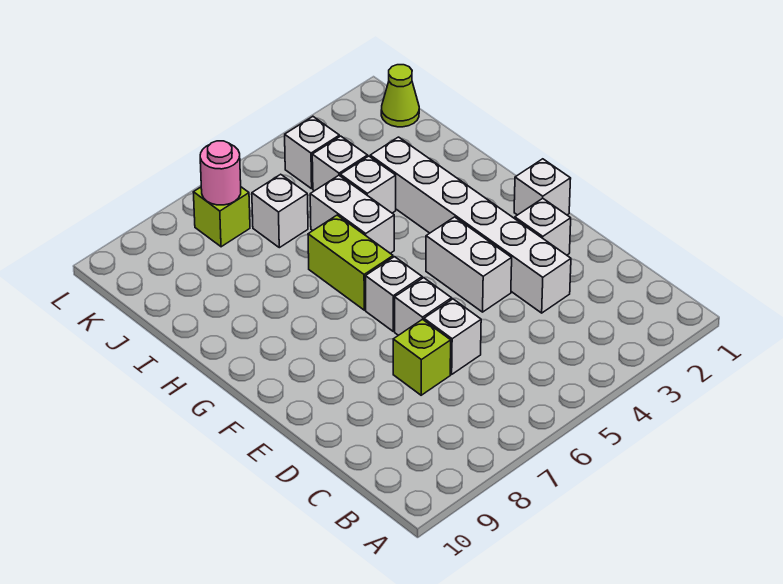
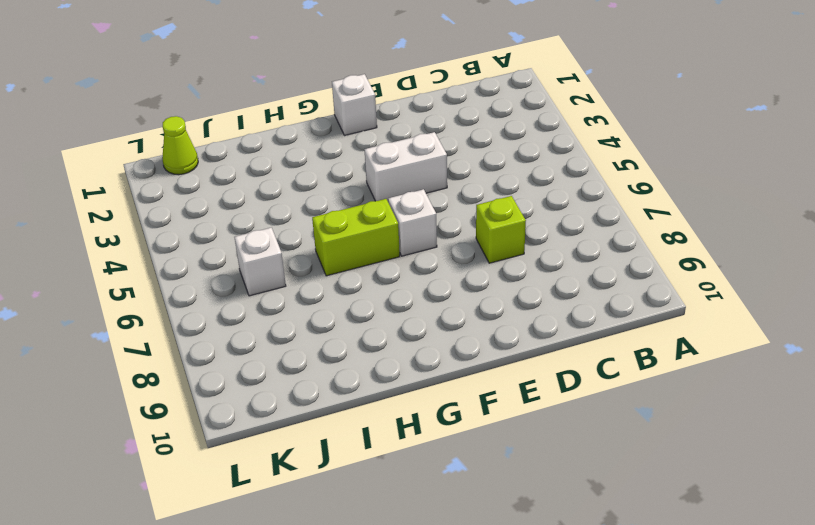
none -> white 1x6 brick [370,137,571,313]
none -> white 1x1 brick [424,299,481,374]
none -> white 1x1 brick [515,198,571,255]

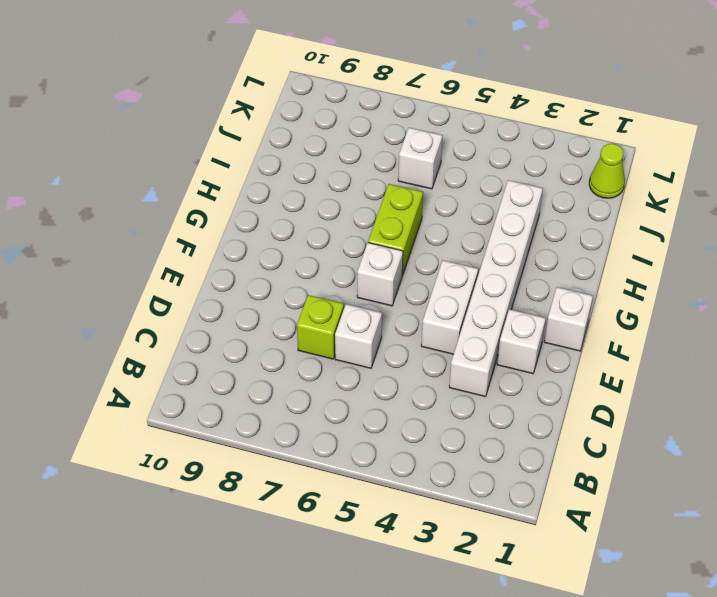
none -> white 1x1 brick [395,278,452,335]
none -> white 1x2 brick [310,175,394,253]
none -> white 1x1 brick [340,156,396,213]

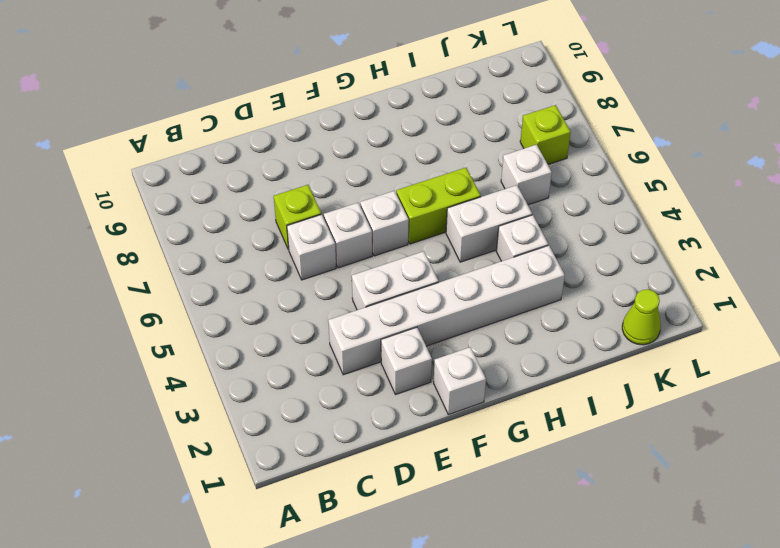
none -> white 1x1 brick [312,136,368,191]
none -> white 1x1 brick [285,117,339,189]
none -> pink 1x1 round brick [200,141,241,205]

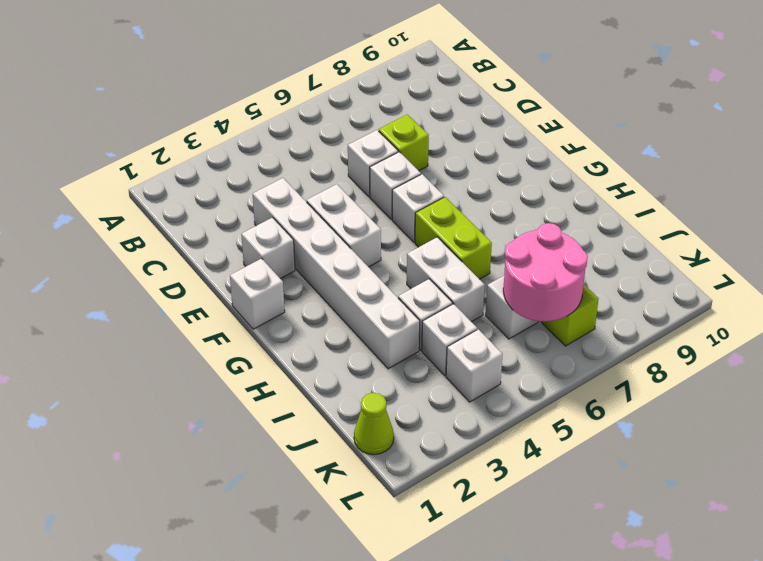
pink 2x2 round brick [503,223,588,322] -> pink 1x1 round brick [200,141,241,205]

